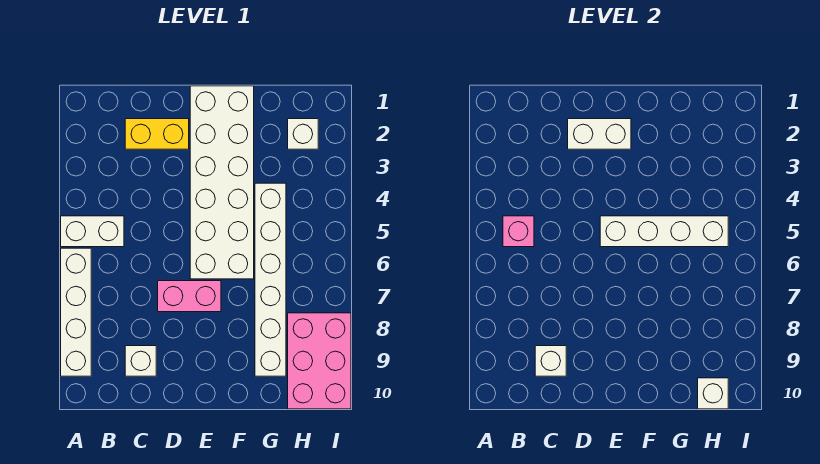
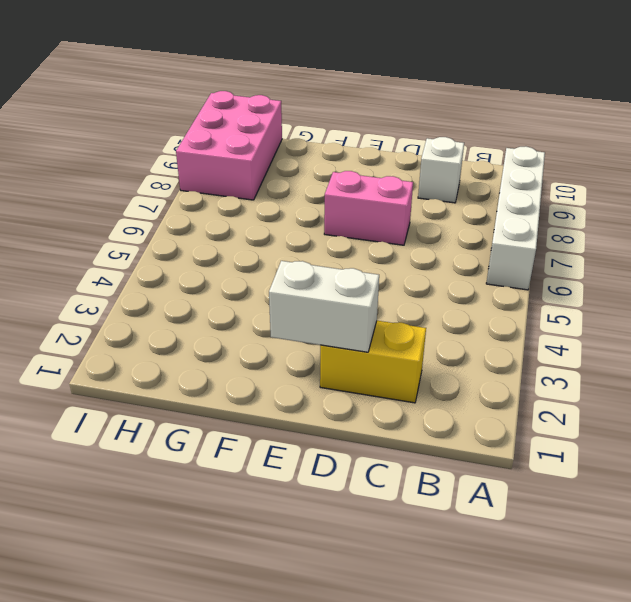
none -> white 1x2 brick [61,216,124,247]
none -> white 2x6 brick [190,86,254,279]
none -> white 1x6 brick [255,183,286,376]

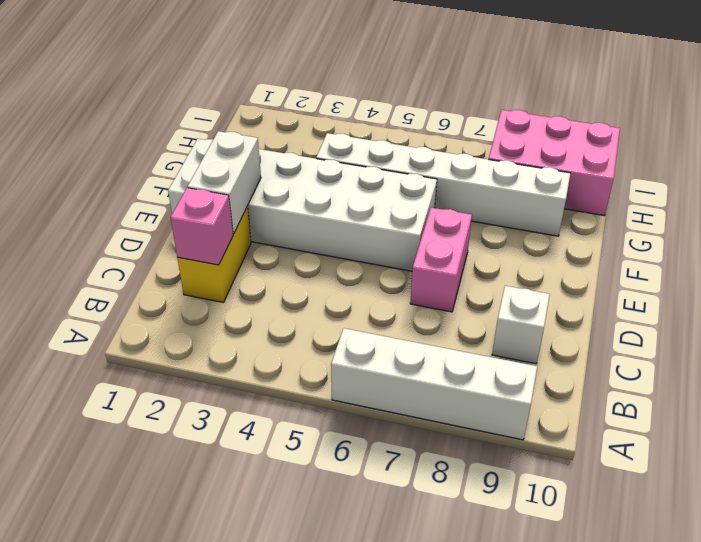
pink 1x1 brick [171,188,233,265] -> pink 1x1 brick moved to [503,216,534,247]
none -> white 1x2 brick [61,216,124,247]
none -> white 1x1 brick [288,119,318,149]
none -> white 1x1 brick [535,346,566,376]

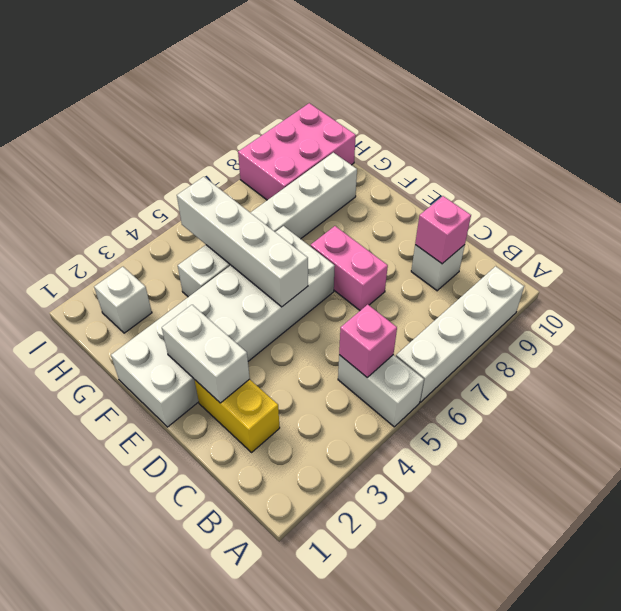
pink 1x1 brick [415,196,471,264] -> white 1x1 brick [535,346,566,376]
none -> white 1x1 brick [698,378,728,409]

